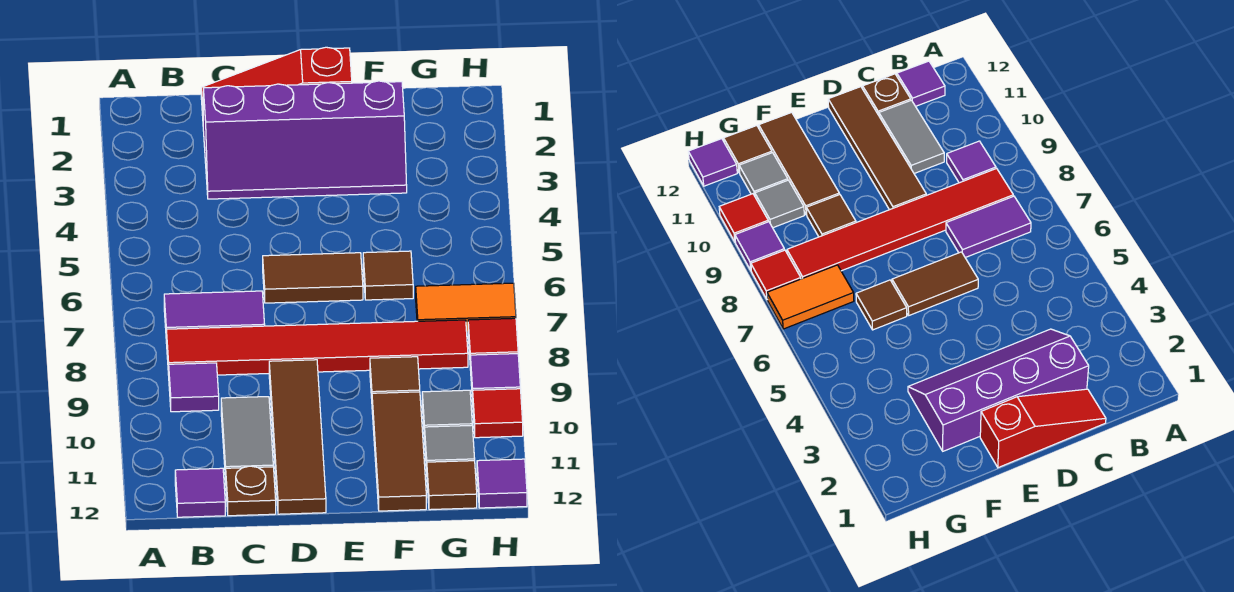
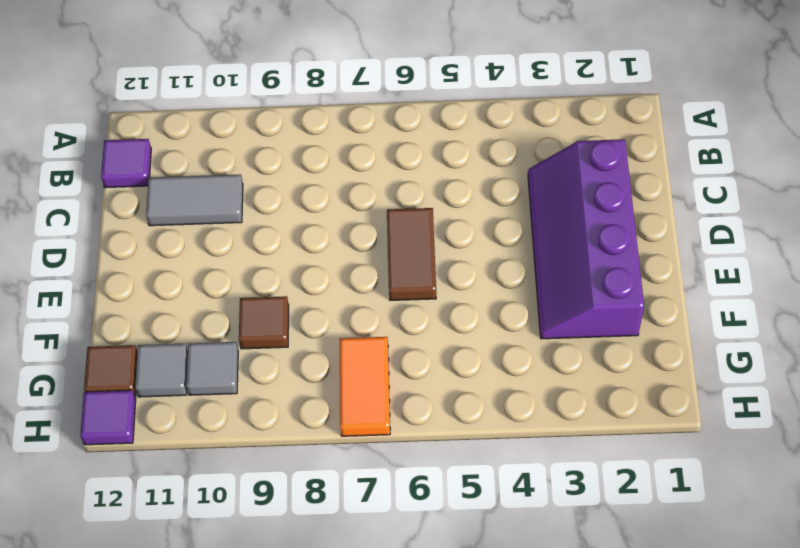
none -> purple 1x2 tile [164,291,265,329]
none -> red 1x6 tile [166,320,468,375]
none -> purple 1x1 tile [169,363,219,412]

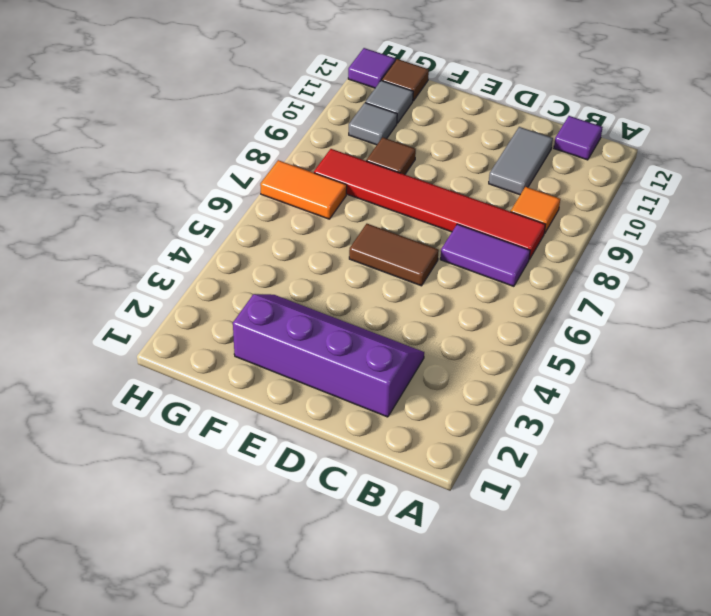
orange 1x1 tile [511,187,560,233] -> purple 1x1 tile [169,363,219,412]
none -> red 1x3 slope [201,47,352,116]
none -> brown 1x1 plate [226,466,276,516]
none -> brown 1x4 tile [269,360,326,514]

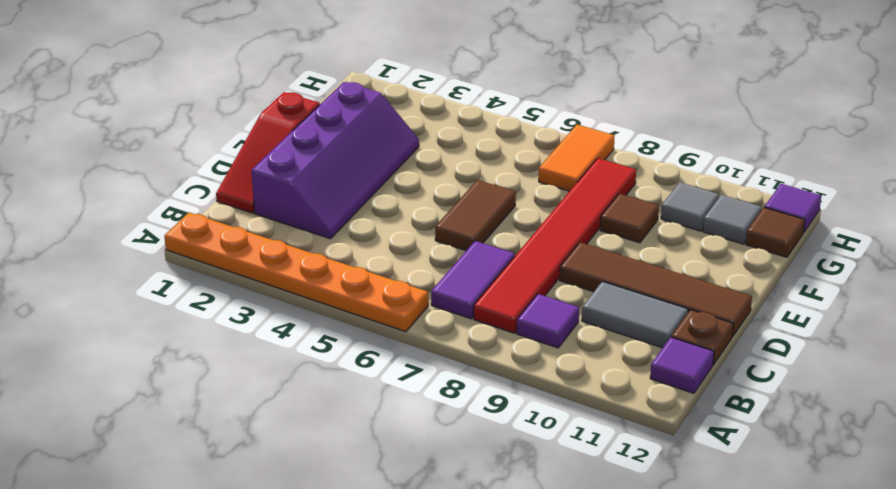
orange 1x6 plate [164,212,428,332] -> none
none -> brown 1x1 tile [363,251,413,300]
none -> brown 1x3 tile [372,392,426,511]
none -> red 1x1 tile [468,318,518,355]

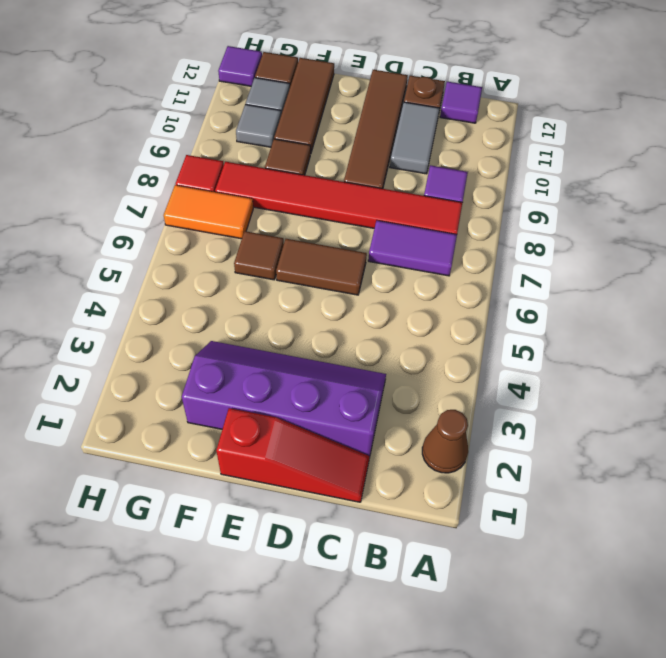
brown 1x1 cone [422,410,468,473] -> none
none -> purple 1x1 tile [470,354,520,402]
none -> red 1x1 tile [473,389,523,438]

